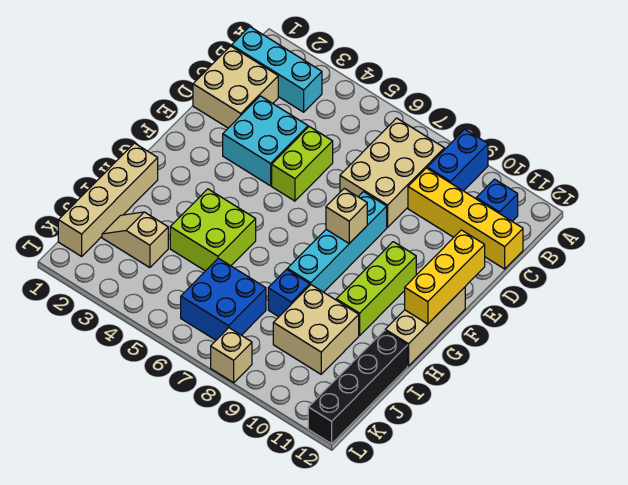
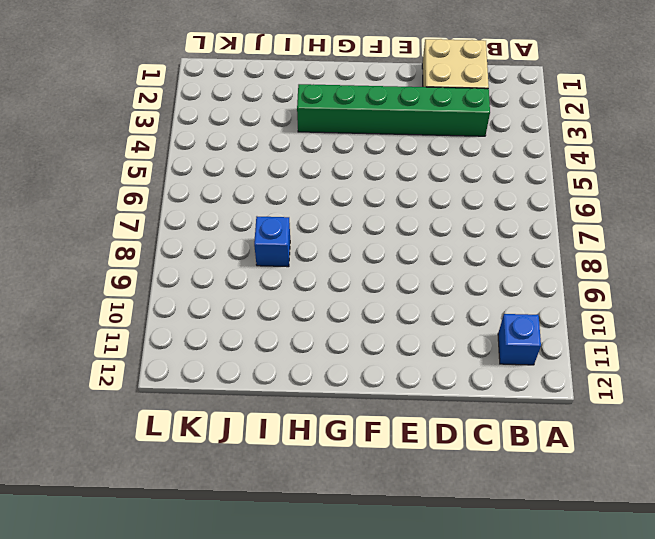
green 1x6 brick [297,84,490,136] -> cyan 2x2 brick [223,96,308,186]
none -> blue 1x2 brick [427,129,488,191]
none -> cyan 1x3 brick [231,27,322,112]
none -> tan 2x3 brick [340,118,444,227]

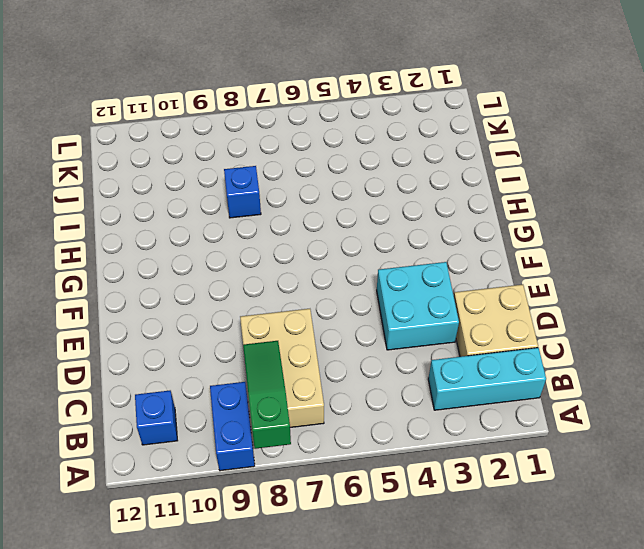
green 1x3 slope [243,341,291,449] -> none
none -> yellow 1x4 brick [408,168,523,269]
none -> lime 1x2 brick [272,127,333,201]
none -> cyan 1x4 brick [287,192,387,292]

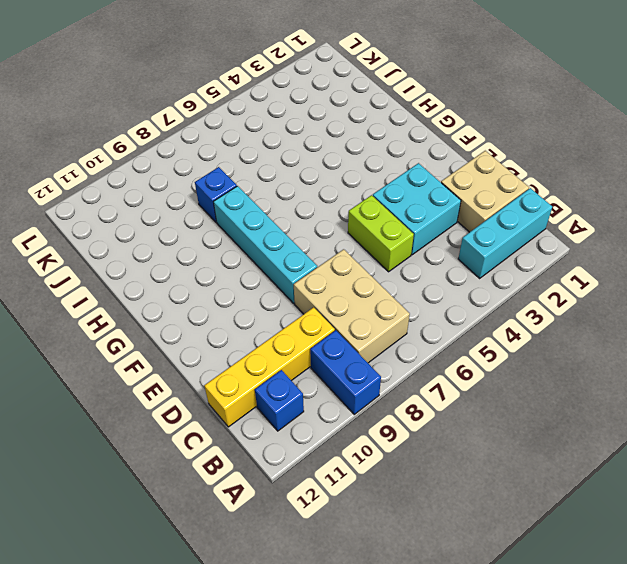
none -> lime 1x3 brick [336,242,416,336]
none -> tan 1x3 brick [385,287,465,366]
none -> tan 1x4 brick [58,143,158,256]

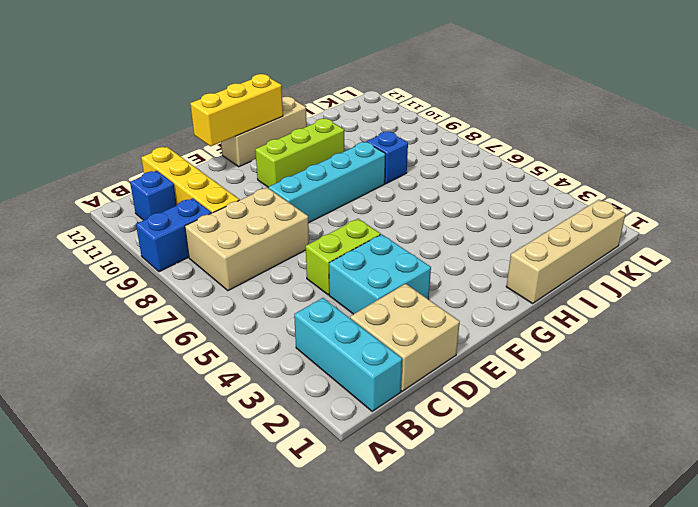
none -> lime 2x2 brick [170,189,256,271]
none -> tan 2x2 brick [273,285,359,374]
none -> black 1x4 brick [308,331,408,444]

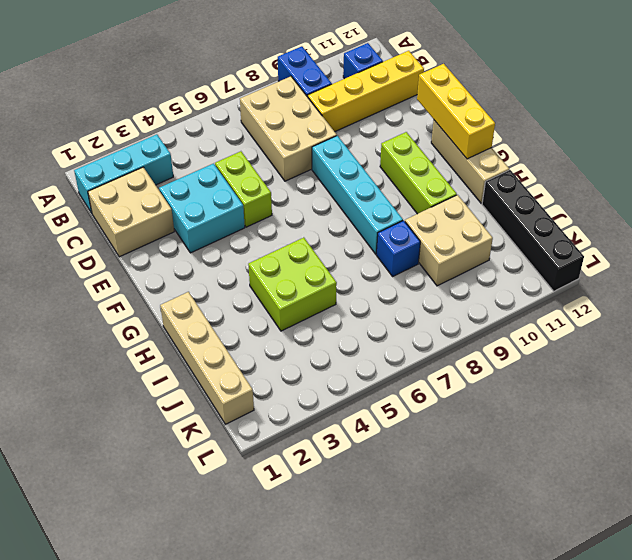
none -> tan 1x2 slope [102,212,168,268]
none -> blue 2x2 brick [181,258,266,340]
none -> tan 1x1 brick [211,328,252,383]

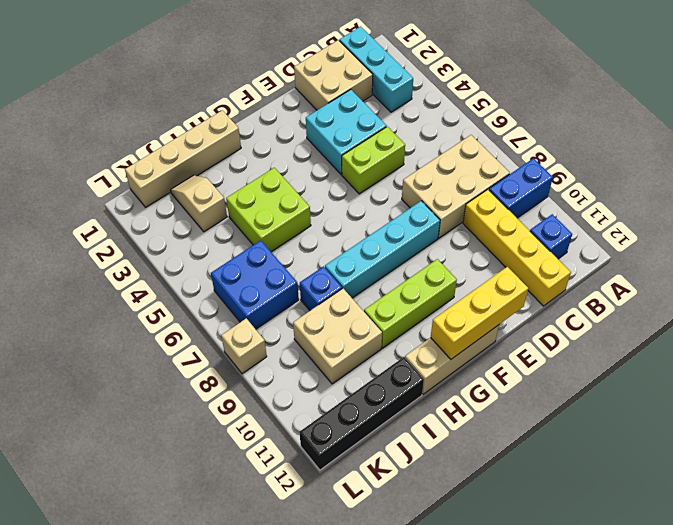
none -> tan 1x1 brick [326,188,367,243]

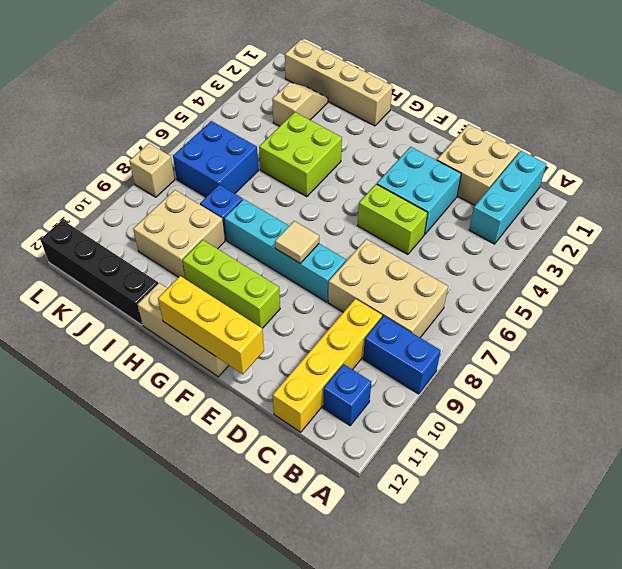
tan 1x1 tile [275,221,319,263] -> tan 1x1 brick [326,188,367,243]

